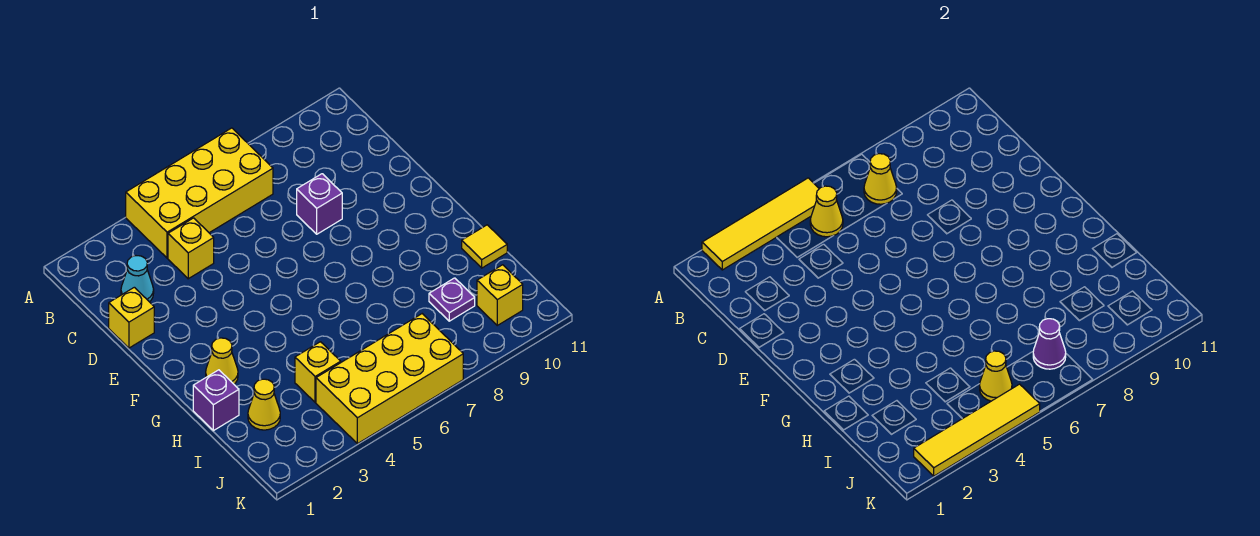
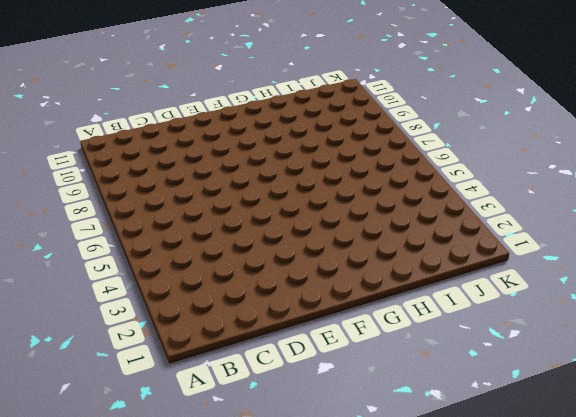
none -> yellow 2x4 brick [126,128,273,258]
none -> cyan 1x1 cone [121,256,154,302]
none -> yellow 1x1 brick [168,218,214,279]

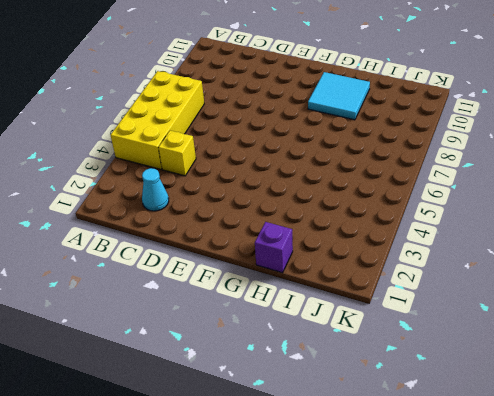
cyan 2x2 tile [308,72,370,120] -> none
none -> yellow 1x1 brick [109,287,154,348]
none -> purple 1x1 brick [297,174,342,234]
none -> yellow 1x1 cone [206,338,238,384]

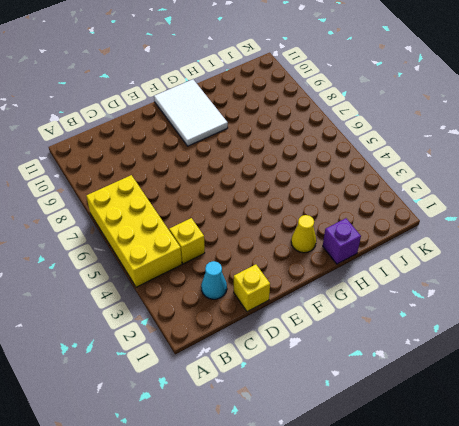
white 2x3 tile [154,79,228,146] -> none
none -> purple 1x1 brick [297,174,342,234]
none -> yellow 1x1 tile [462,225,507,268]
none -> yellow 1x1 cone [248,379,280,430]

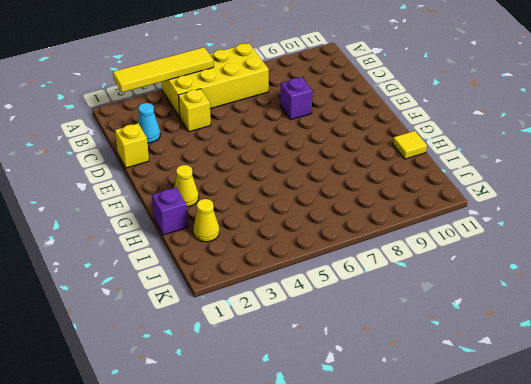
none -> yellow 1x1 brick [295,342,341,402]
none -> purple 1x1 plate [429,278,475,321]
none -> yellow 2x4 brick [316,314,463,444]

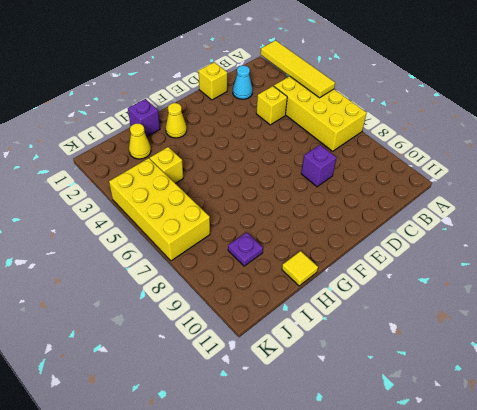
none -> yellow 1x1 brick [477,265,523,325]
none -> yellow 1x1 cone [810,186,843,237]
none -> yellow 1x1 cone [864,154,897,204]

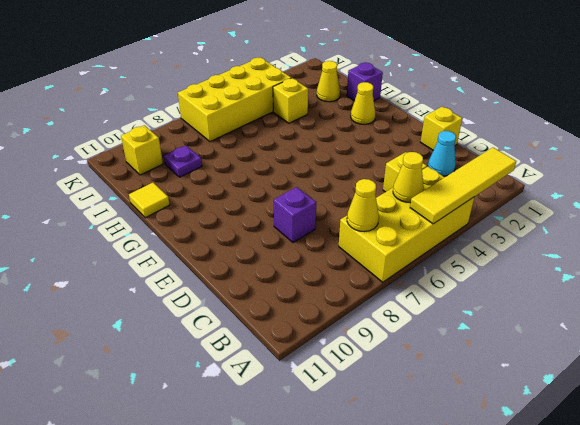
none -> yellow 1x1 cone [980,351,1012,401]
none -> purple 1x1 cone [1033,319,1066,369]
none -> yellow 1x4 tile [914,384,1040,476]

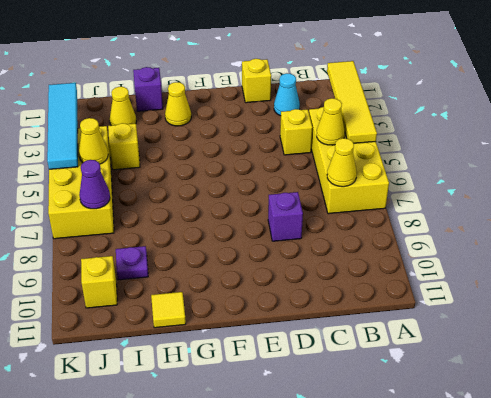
cyan 1x4 tile [47,83,78,169] -> yellow 1x4 tile [914,384,1040,476]

